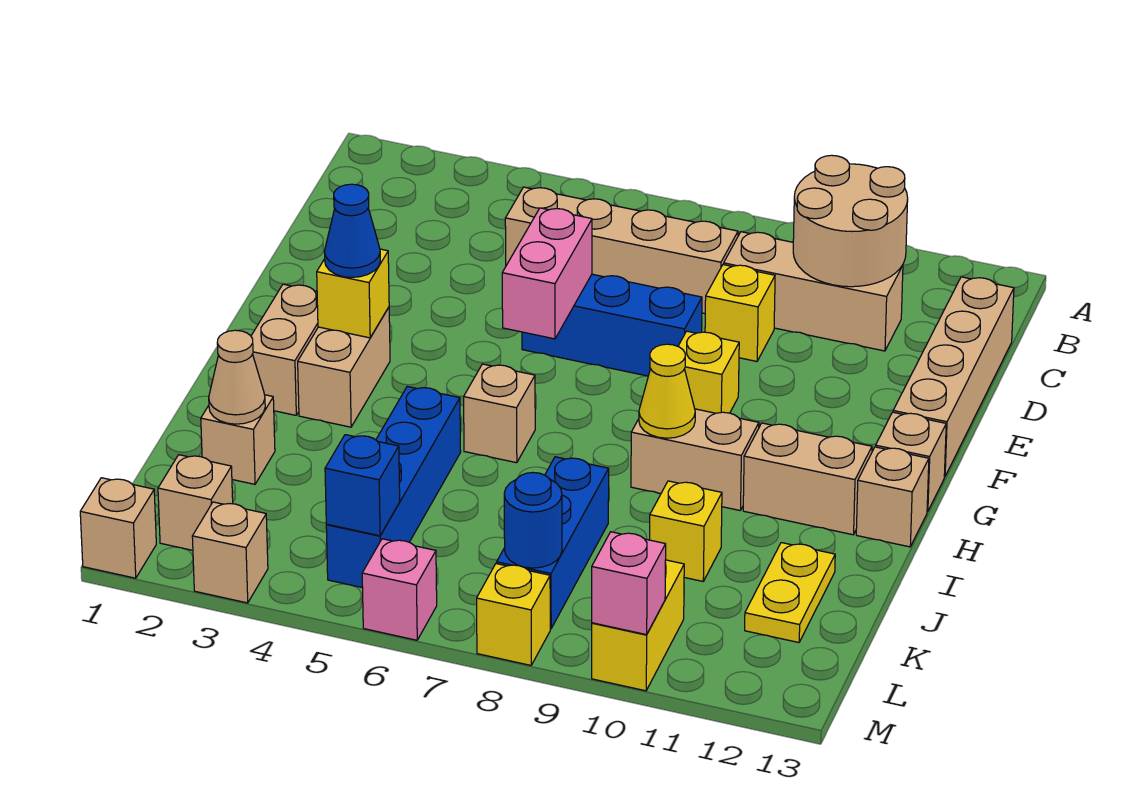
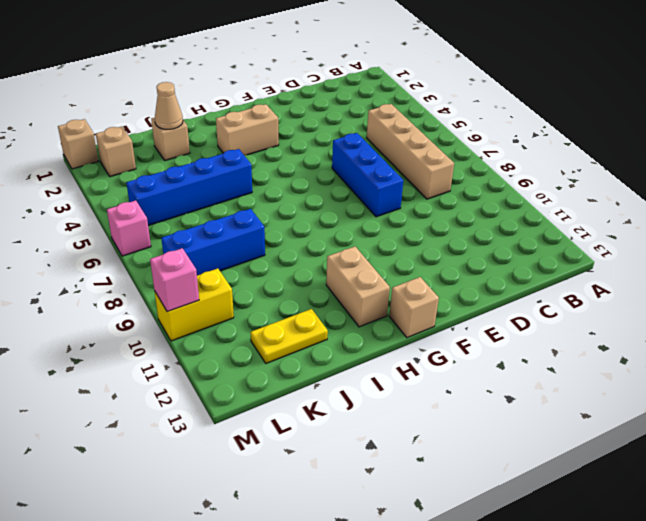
none -> tan 1x3 brick [724,232,903,351]
none -> tan 1x4 brick [893,277,1014,477]
none -> yellow 1x1 brick [705,265,775,361]
none -> yellow 1x1 brick [678,331,739,413]

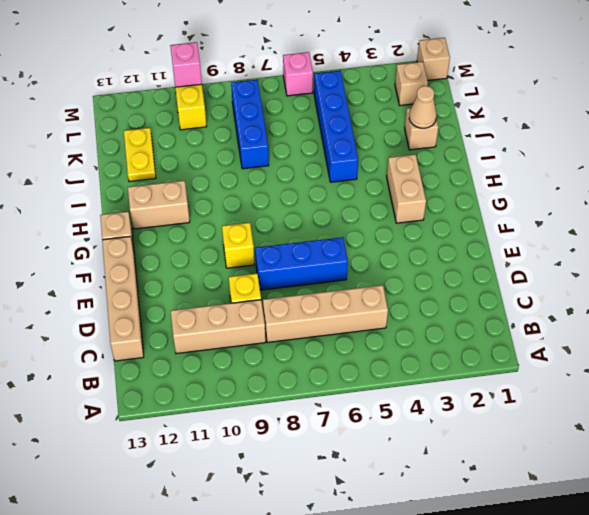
none -> tan 1x2 brick [251,284,318,415]
none -> tan 1x1 brick [464,364,535,463]
none -> tan 1x2 brick [631,409,759,510]
none -> tan 1x1 brick [856,447,929,547]

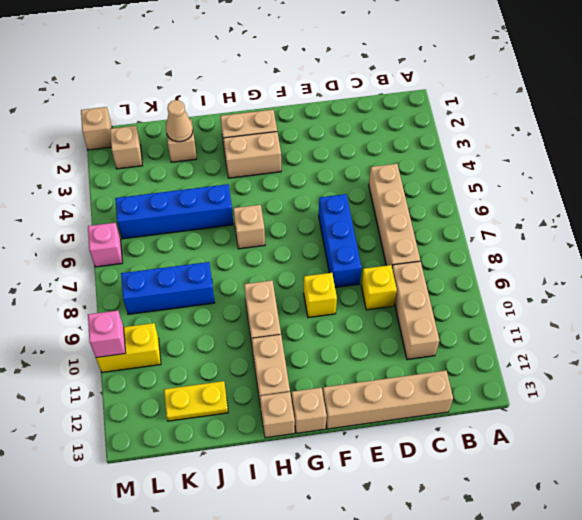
none -> yellow 1x1 brick [650,481,722,581]
none -> tan 1x1 brick [192,502,268,603]
none -> yellow 1x1 brick [477,564,550,665]
none -> tan 2x2 round brick [793,155,908,287]

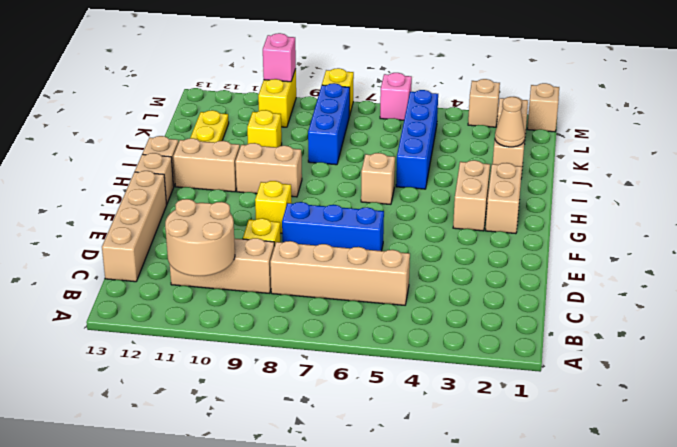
none -> pink 1x2 brick [502,208,592,339]
none -> yellow 1x1 brick [317,249,389,338]
none -> yellow 1x1 cone [639,344,695,438]
none -> blue 1x1 brick [325,435,400,536]

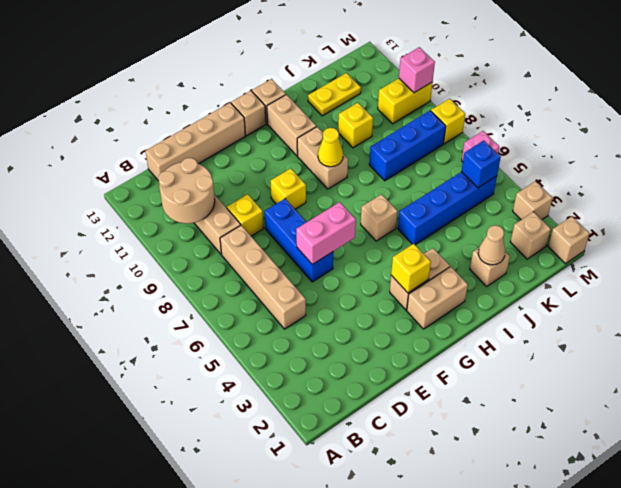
none -> blue 1x1 round brick [504,473,562,568]
none -> blue 1x1 cone [324,184,380,277]

